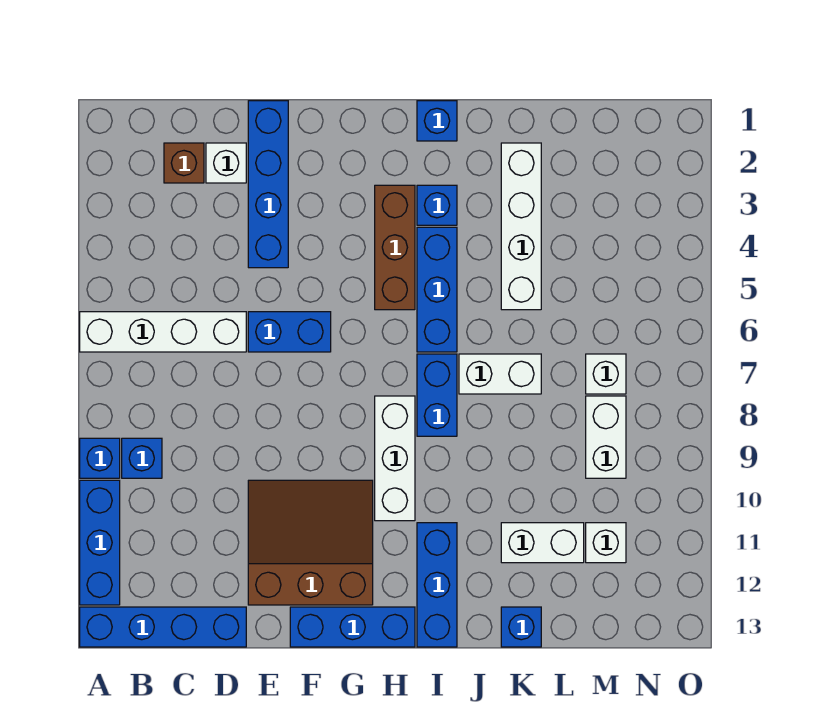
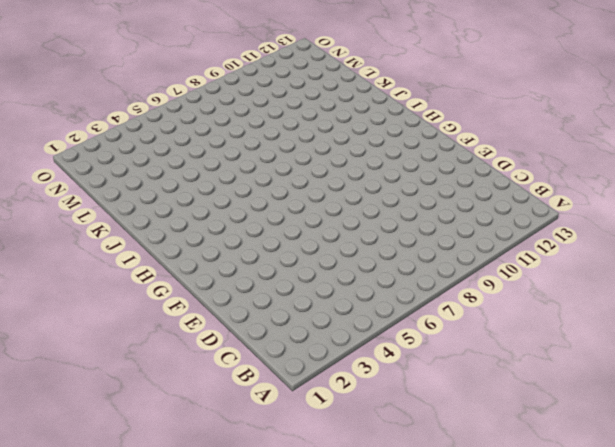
none -> white 1x4 brick [80,312,246,352]
none -> blue 1x1 brick [80,438,120,478]
none -> blue 1x3 brick [80,480,120,605]

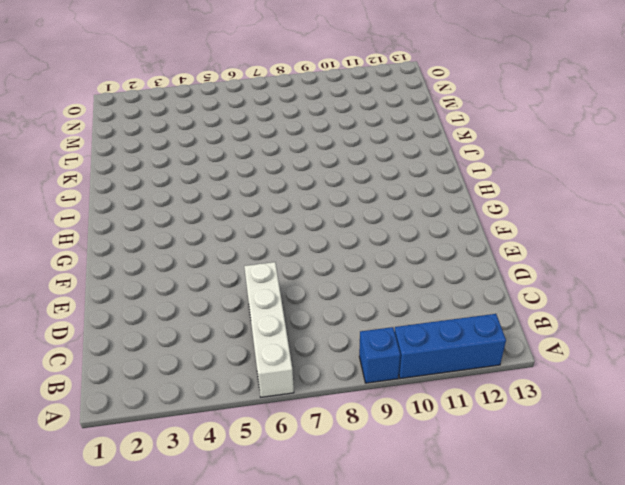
none -> blue 1x4 brick [80,607,246,647]
none -> blue 1x1 brick [122,438,162,478]
none -> brown 1x1 brick [164,143,204,183]

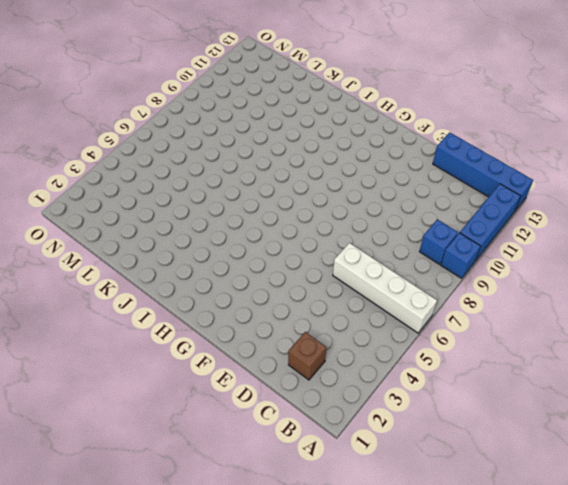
none -> white 1x1 brick [206,143,246,183]
none -> blue 1x4 brick [248,101,288,268]
none -> blue 1x2 brick [248,312,331,352]

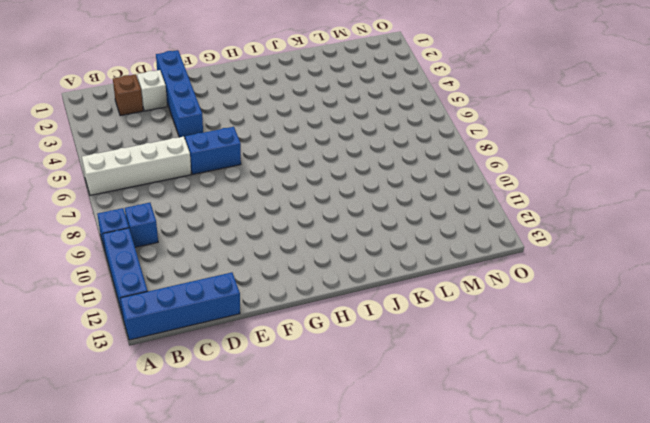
none -> brown 3x3 slope [248,480,373,605]
none -> blue 1x3 brick [290,607,415,647]
none -> brown 1x3 brick [375,185,415,310]

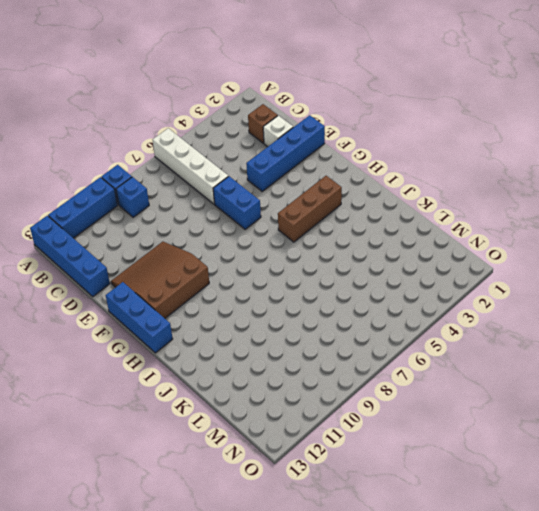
brown 3x3 slope [111,242,209,318] -> brown 3x3 slope turned to [248,480,373,605]
none -> white 1x3 brick [375,396,415,521]
none -> blue 1x1 brick [417,101,457,141]
none -> blue 1x1 brick [417,185,457,225]

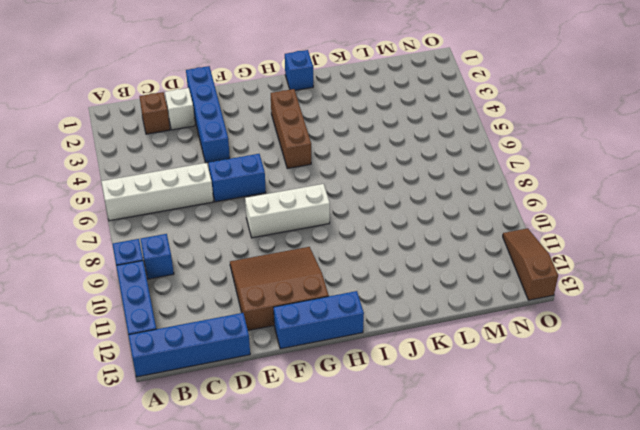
white 1x3 brick [245,184,330,238] -> white 1x3 brick turned to [375,396,415,521]
brown 1x3 slope [503,228,558,300] -> none
none -> blue 1x1 brick [417,185,457,225]
none -> blue 1x3 brick [417,227,457,352]
none -> blue 1x2 brick [417,354,457,436]

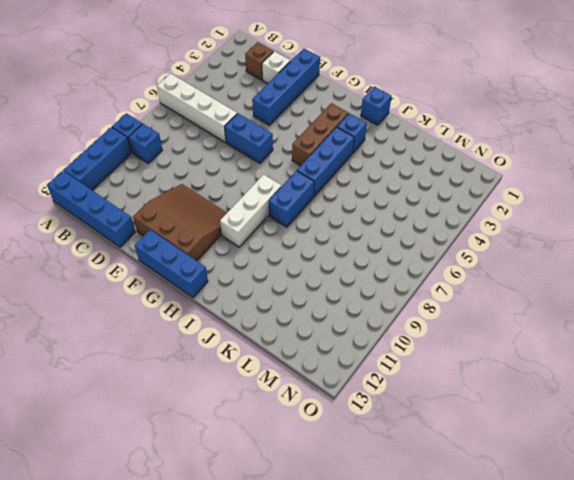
none -> blue 1x3 brick [417,523,457,647]
none -> white 1x2 brick [459,354,541,394]
none -> white 1x4 brick [501,143,541,310]

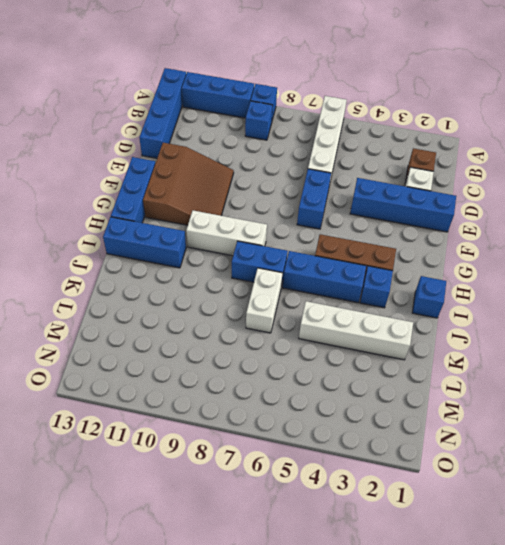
none -> white 1x2 brick [501,523,584,563]
none -> blue 1x1 brick [501,607,541,647]
none -> white 1x1 brick [586,354,626,394]

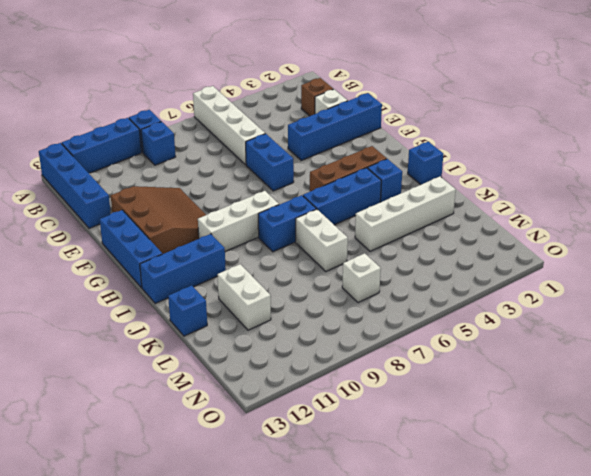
none -> white 1x2 brick [586,396,626,478]
none -> white 1x1 brick [586,523,626,563]

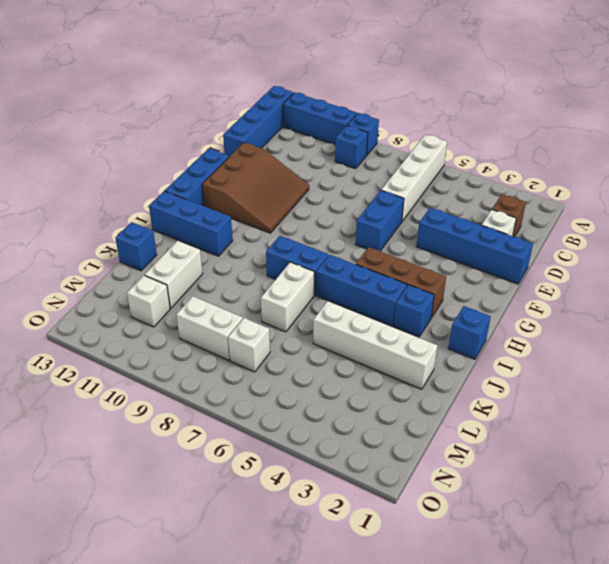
none -> white 1x3 brick [375,396,415,521]

